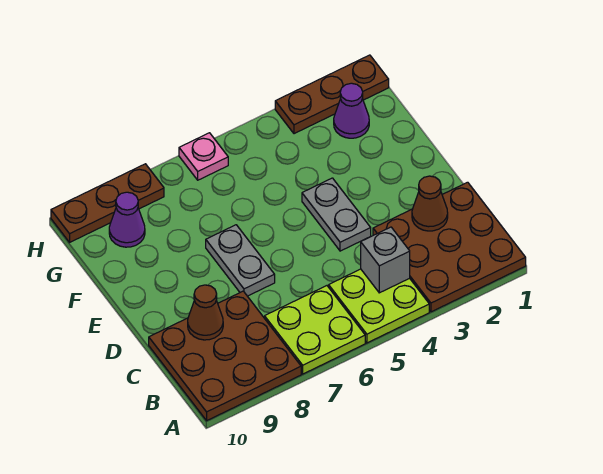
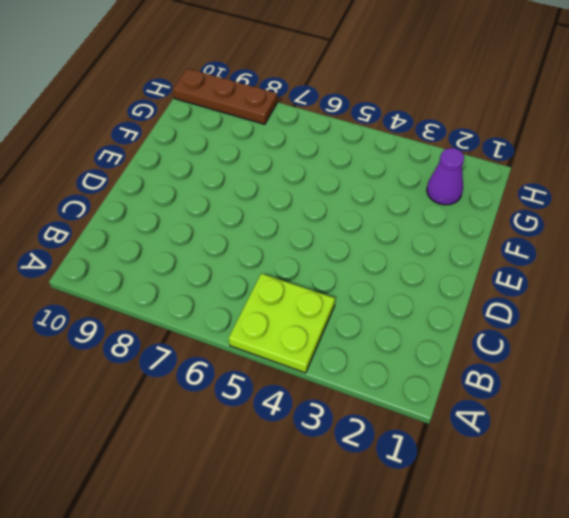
none -> brown 3x3 plate [373,182,526,312]
none -> lime 2x2 plate [265,286,365,374]
none -> brown 3x3 plate [149,291,301,421]

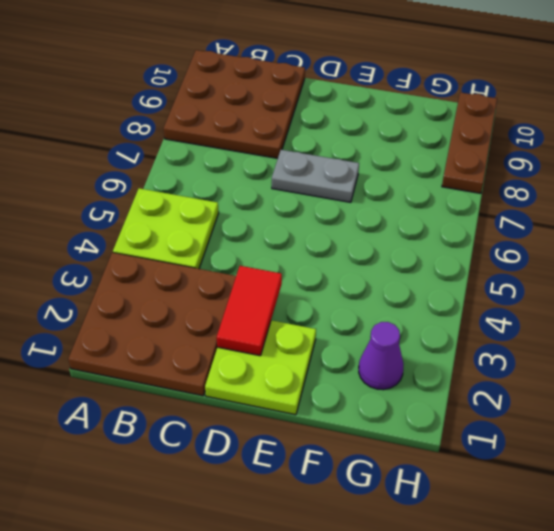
lime 2x2 plate [205,320,316,415] -> lime 2x2 plate moved to [265,286,365,374]
red 1x2 tile [217,266,282,356] -> none
none -> grey 1x2 plate [302,178,371,251]
none -> purple 1x1 cone [109,192,145,247]
none -> brown 1x3 plate [275,55,389,134]

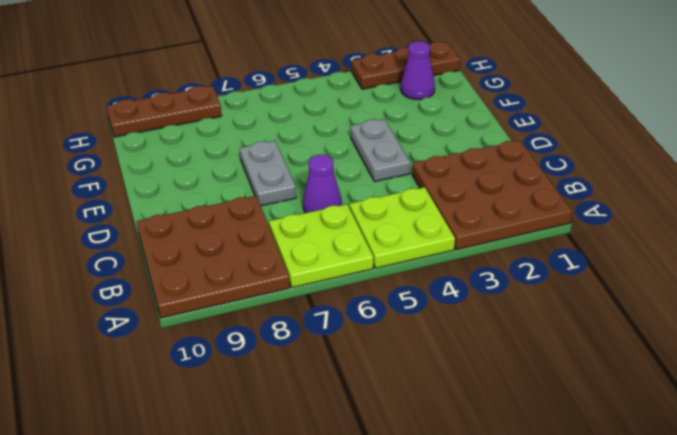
purple 1x1 cone [303,155,342,213] -> purple 1x1 cone moved to [109,192,145,247]
none -> pink 1x1 plate [179,133,228,180]
none -> grey 1x1 brick [361,227,410,293]
none -> brown 1x1 cone [412,176,448,231]

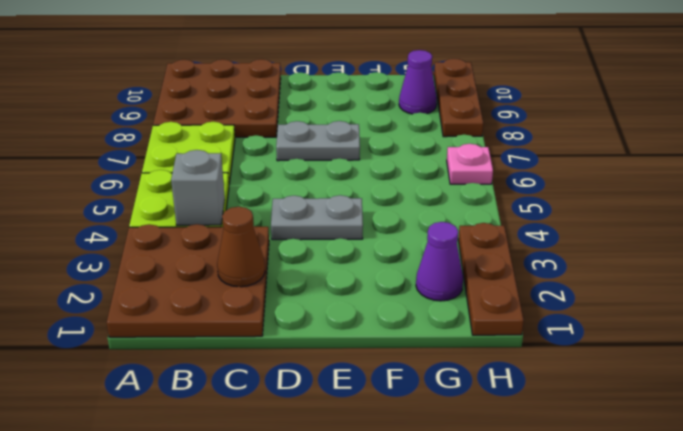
none -> brown 1x1 cone [188,285,223,340]

